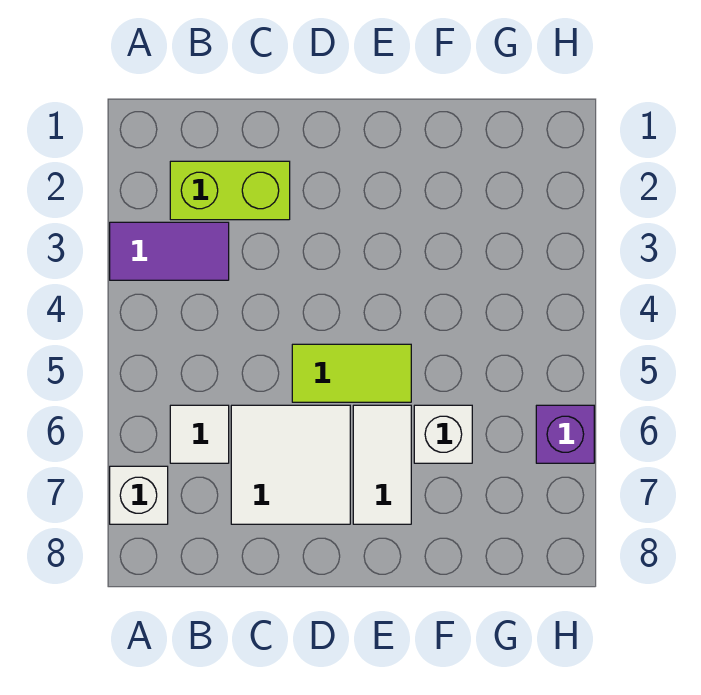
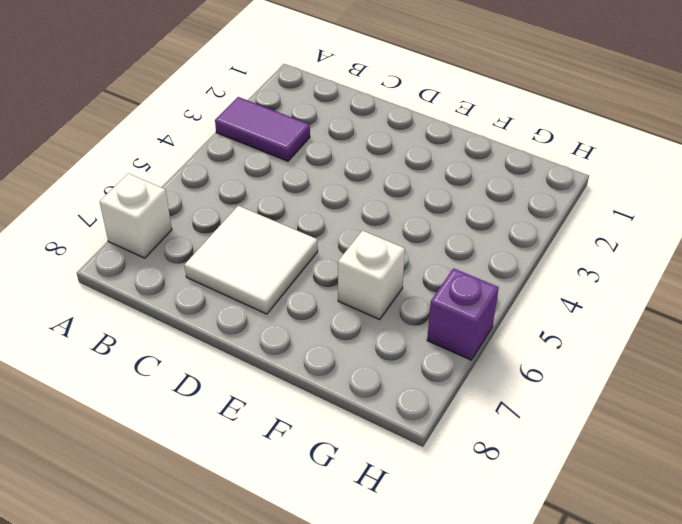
none -> lime 1x2 brick [170,161,290,220]
none -> white 1x1 tile [170,405,229,463]

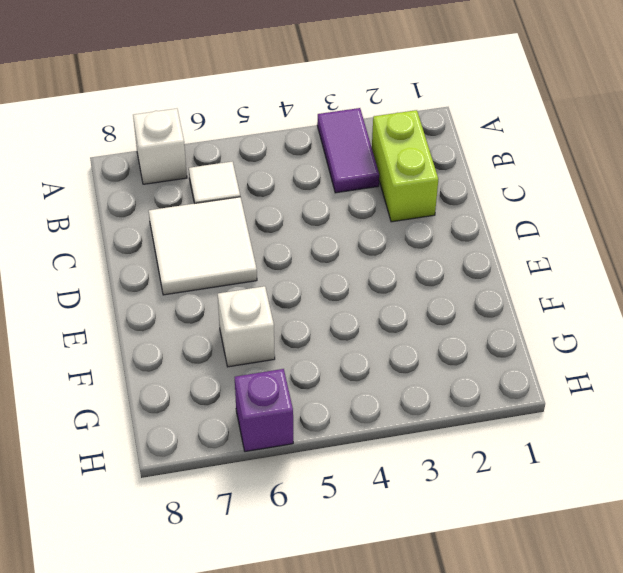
none -> lime 1x2 tile [292,344,411,402]
none -> white 1x2 tile [353,405,411,524]

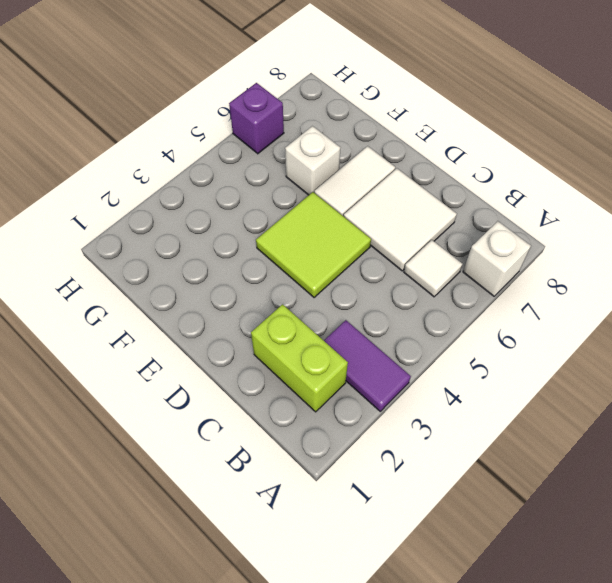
lime 2x2 tile [256,192,371,298] -> lime 1x2 tile [292,344,411,402]

